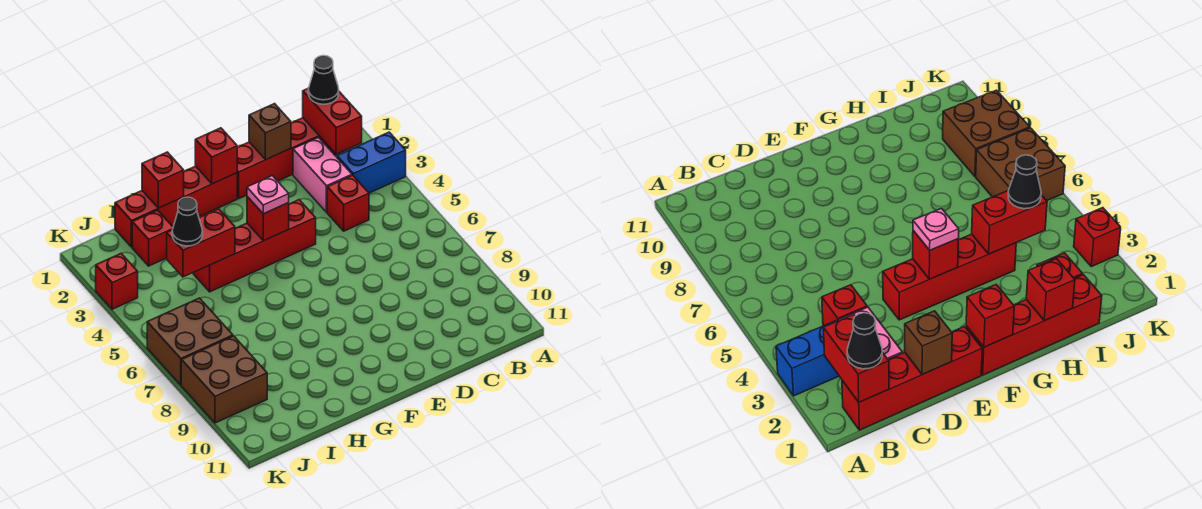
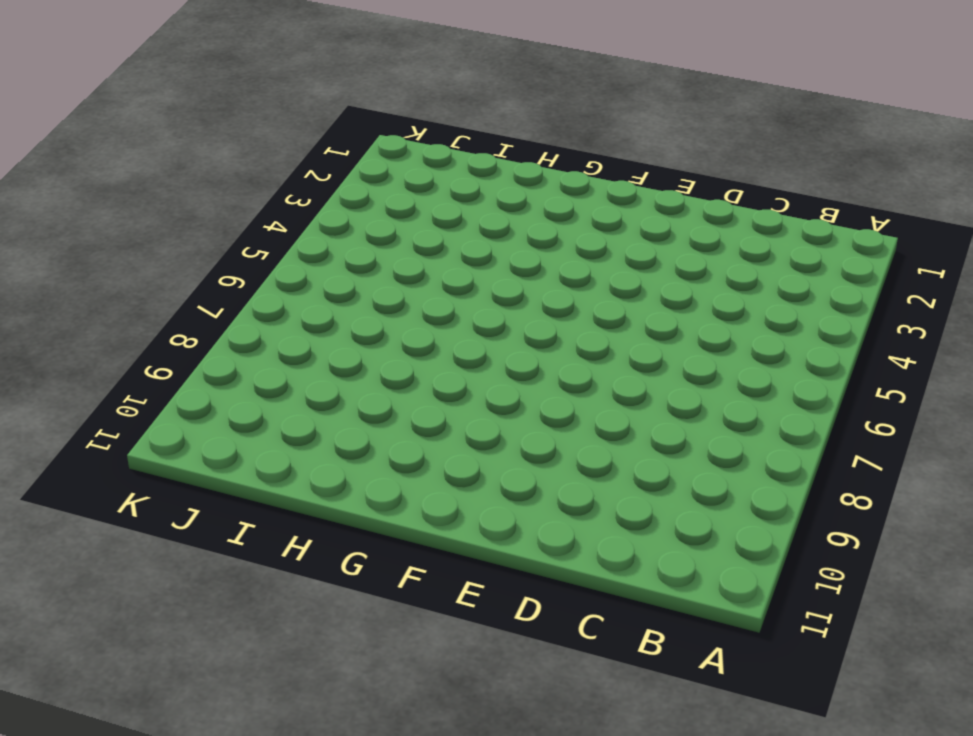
none -> blue 1x2 brick [337,132,406,193]
none -> red 1x4 brick [237,118,336,198]
none -> pink 1x2 brick [293,137,352,212]

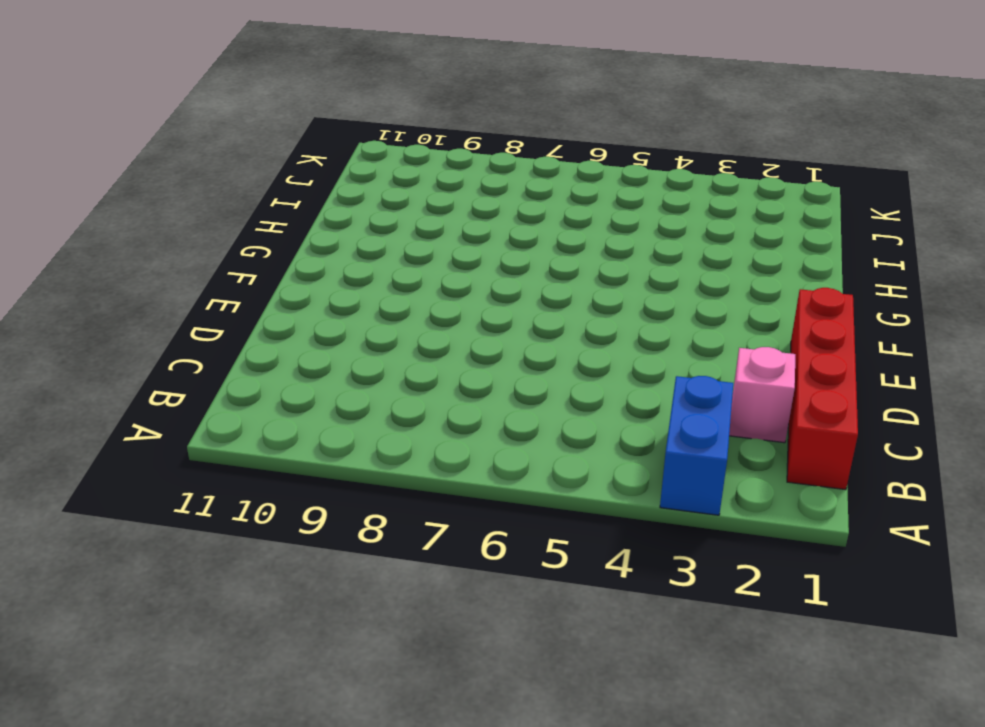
pink 1x1 brick [729,347,795,443] -> pink 1x2 brick [293,137,352,212]
none -> red 1x1 brick [327,175,369,231]
none -> red 1x4 brick [193,200,316,292]
none -> red 1x4 brick [115,166,237,247]

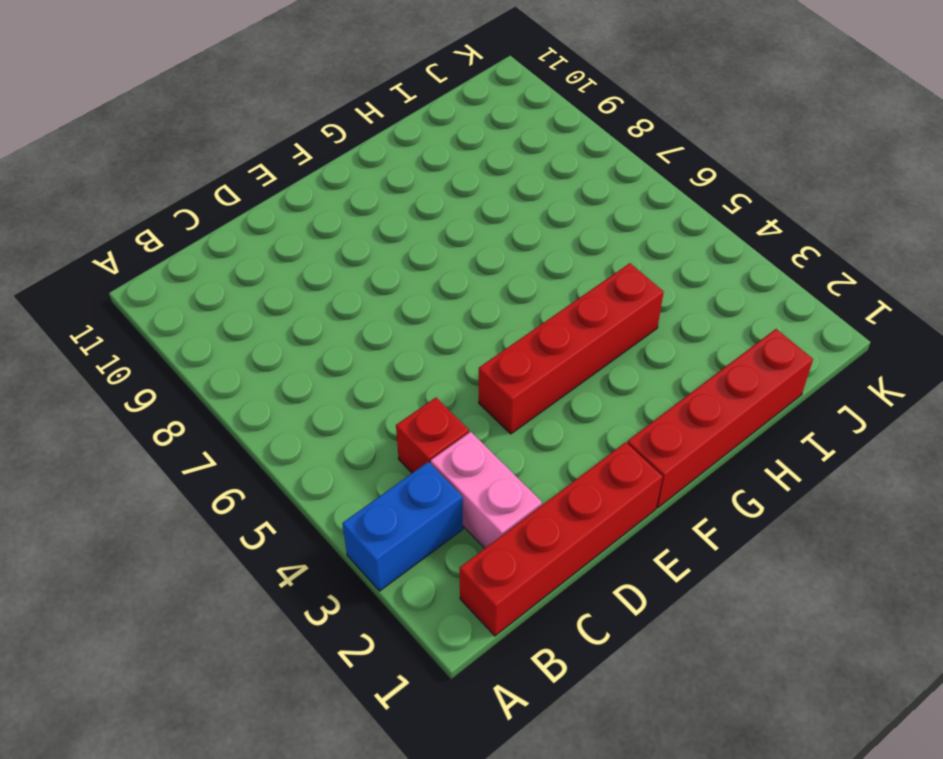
none -> red 1x1 brick [132,210,173,266]
none -> brown 2x2 brick [147,298,233,385]
none -> brown 2x2 brick [181,336,267,423]

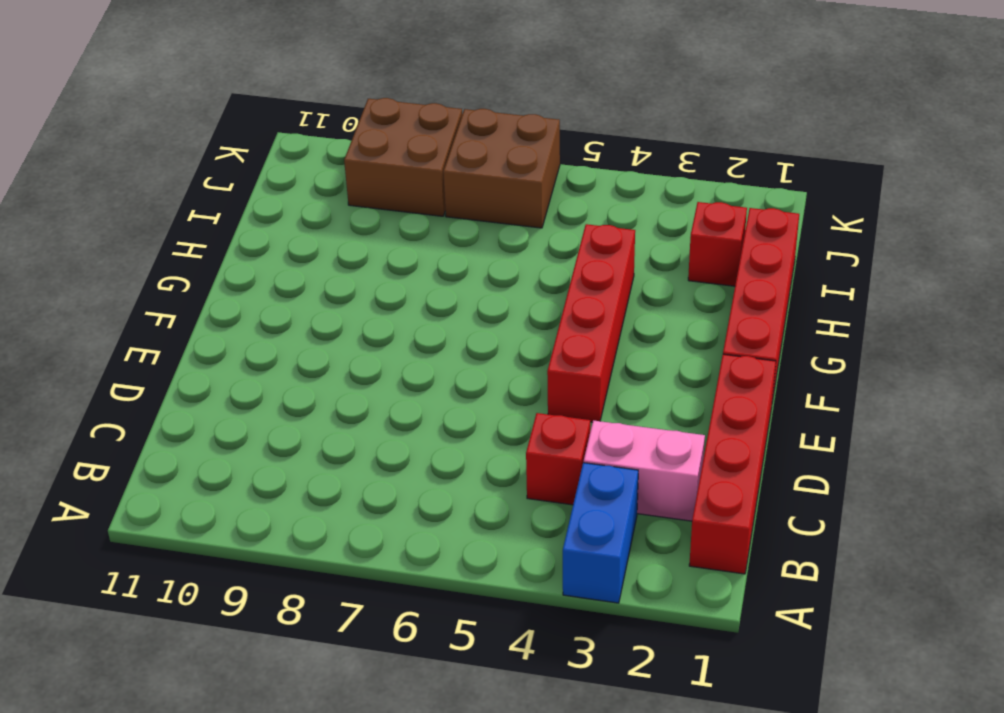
none -> red 1x1 brick [96,253,138,309]
none -> red 1x2 brick [303,88,362,154]
none -> brown 1x1 brick [249,104,291,160]

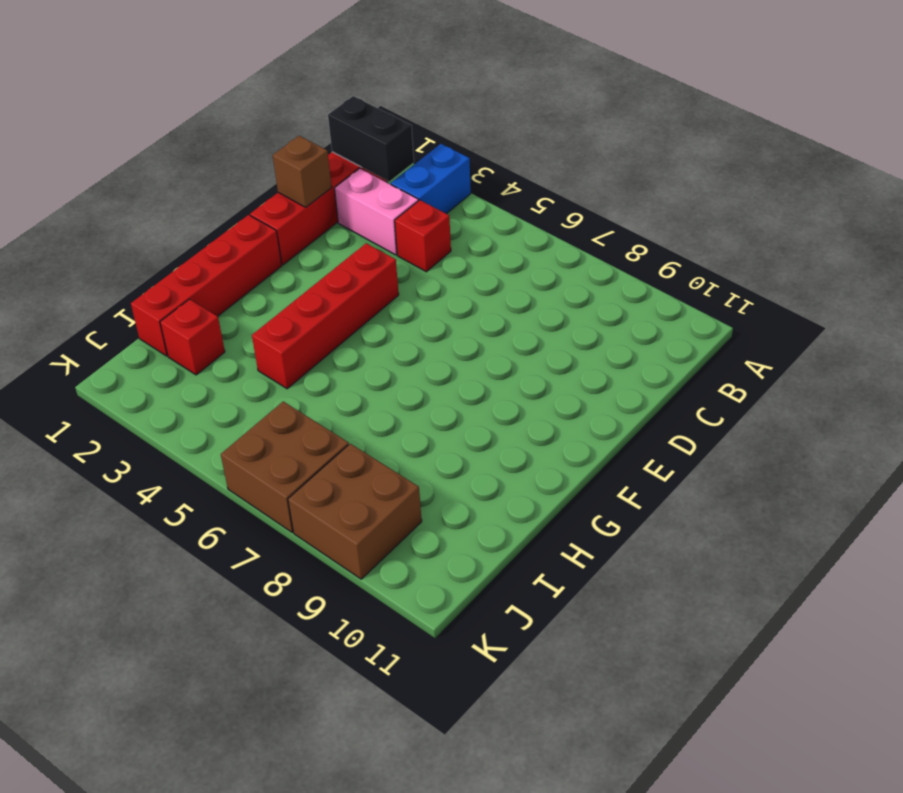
black 1x2 brick [328,96,414,181] -> red 1x2 brick [303,88,362,154]
none -> red 1x1 brick [96,253,138,309]
none -> red 1x1 brick [195,128,237,184]
none -> red 1x1 brick [247,196,289,241]

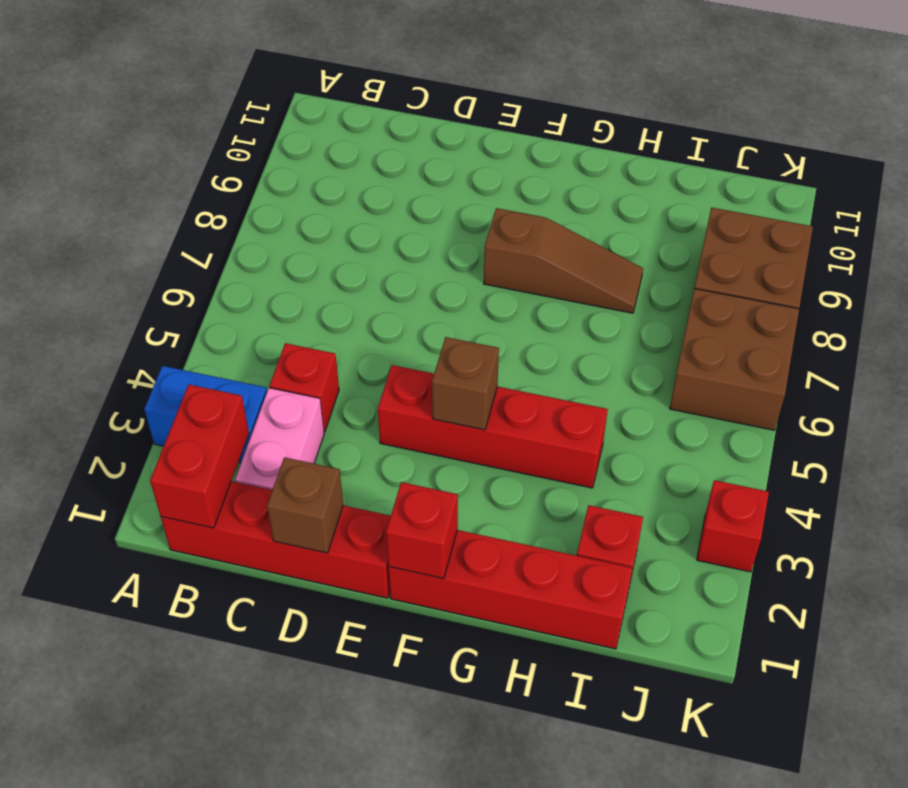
brown 1x1 brick [432,337,499,430] -> red 1x1 brick [247,196,289,241]
brown 1x3 slope [484,208,643,313] -> none
none -> red 1x1 brick [142,152,184,208]
none -> red 1x2 brick [167,209,235,277]
none -> black 1x1 cone [308,56,339,104]

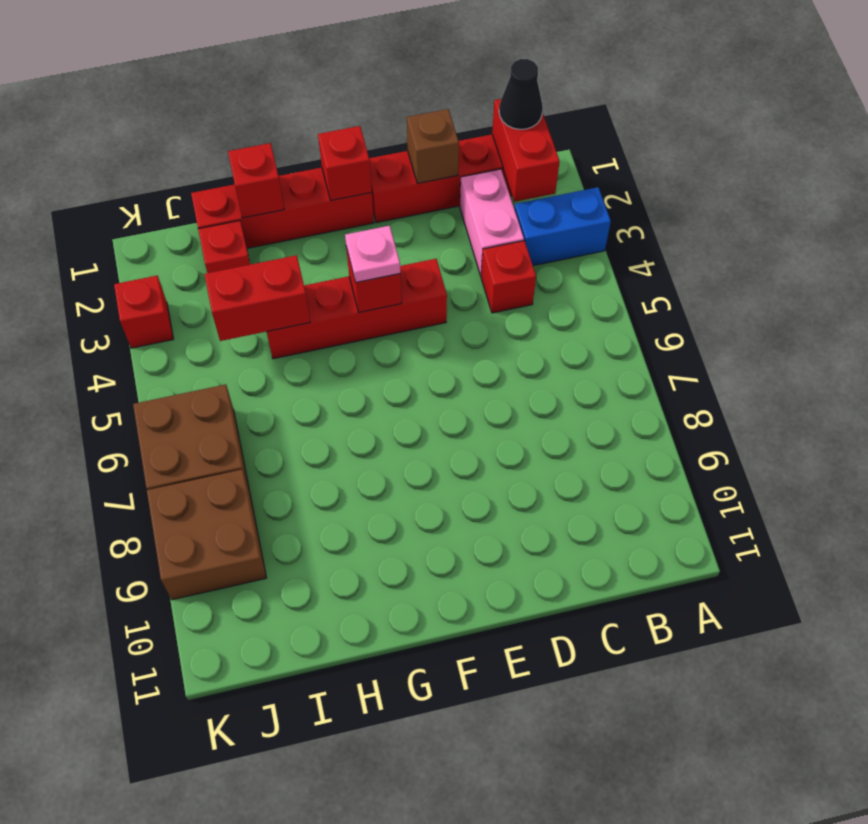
none -> black 1x1 cone [172,197,203,246]

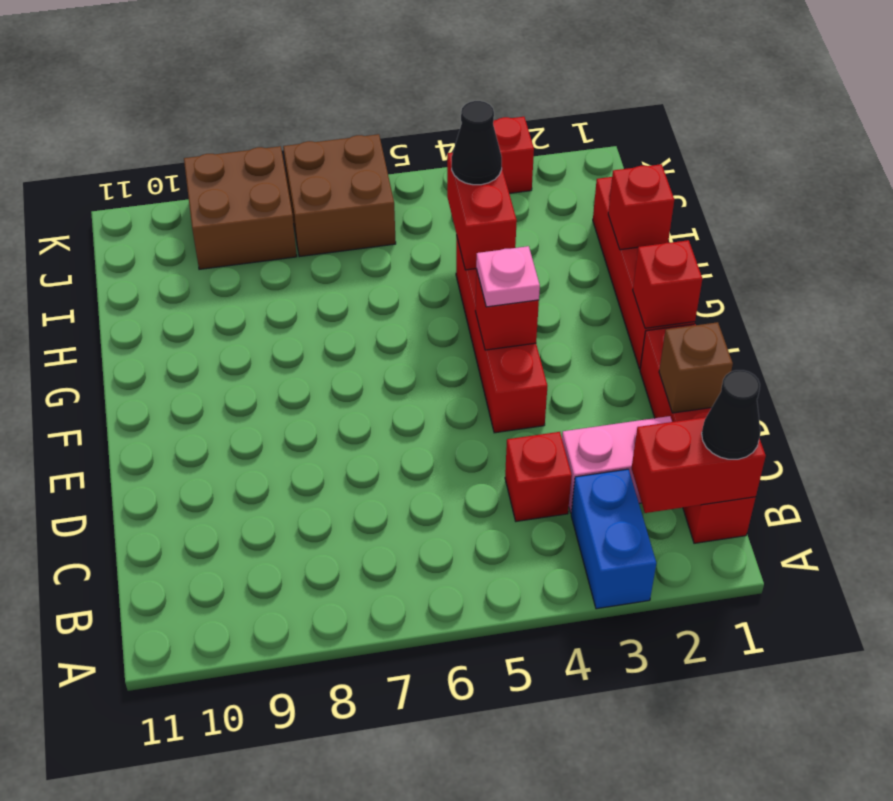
none -> red 1x1 brick [132,210,173,266]

